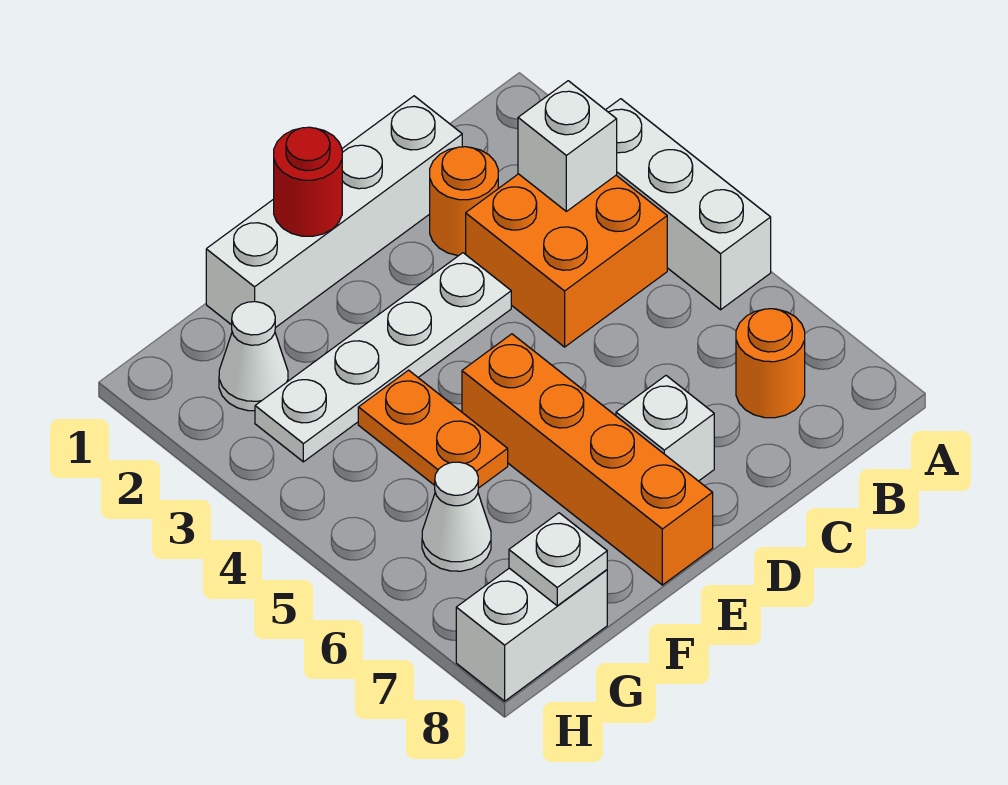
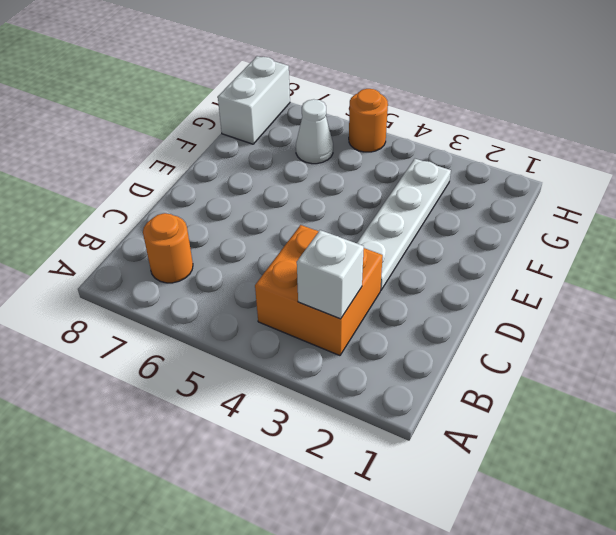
orange 1x1 round brick [349,89,388,152] -> orange 1x1 round brick moved to [430,147,498,256]
none -> white 1x3 brick [606,99,771,310]
none -> white 1x4 brick [206,96,462,328]
none -> white 1x1 brick [616,376,714,481]

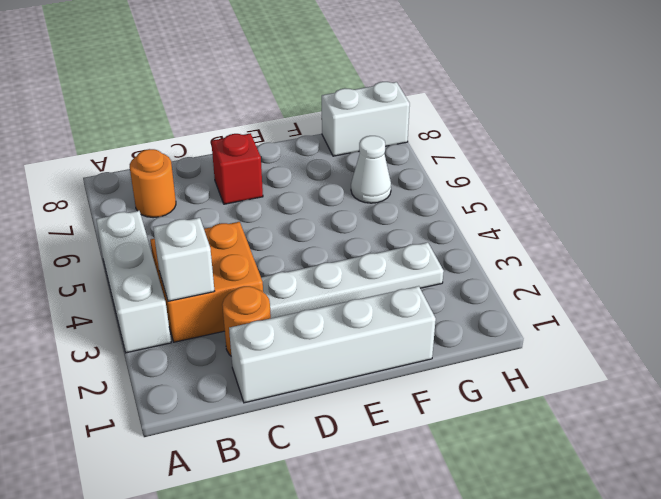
red 1x1 brick [211,133,263,204] -> white 1x1 brick [616,376,714,481]
none -> orange 1x4 brick [462,334,713,585]
none -> orange 1x2 plate [358,370,508,488]
none -> white 1x1 cone [219,302,288,411]

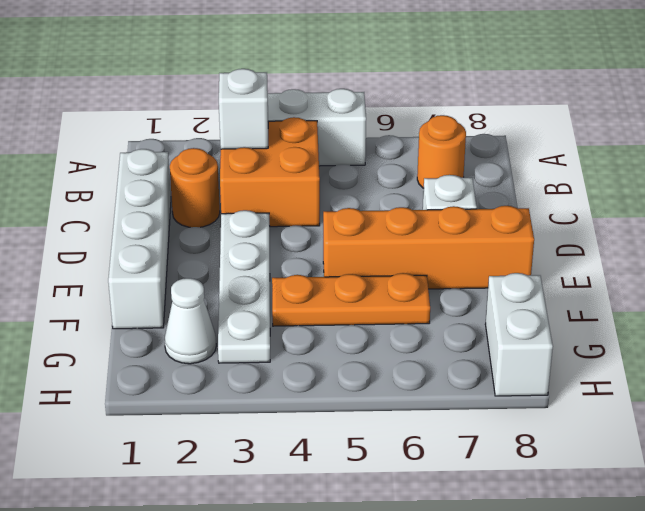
orange 1x3 plate [272,273,430,326] -> orange 1x2 plate [358,370,508,488]
none -> white 1x1 cone [422,462,491,571]
none -> red 1x1 round brick [274,127,342,236]
none -> white 1x1 plate [509,513,607,606]

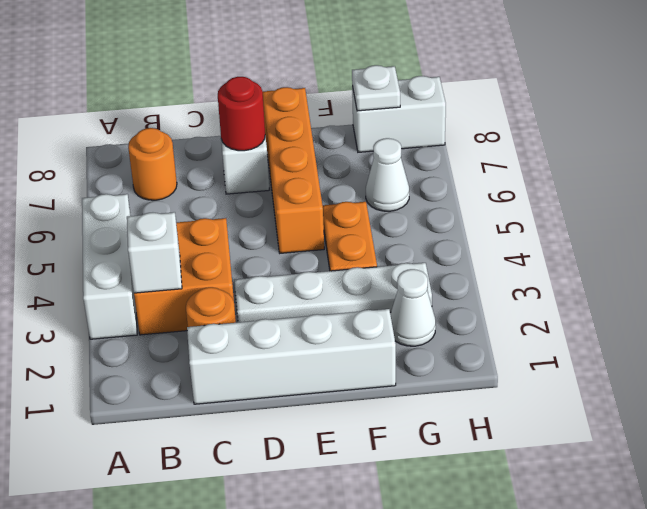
red 1x1 round brick [218,77,265,151] -> red 1x1 round brick moved to [274,127,342,236]

